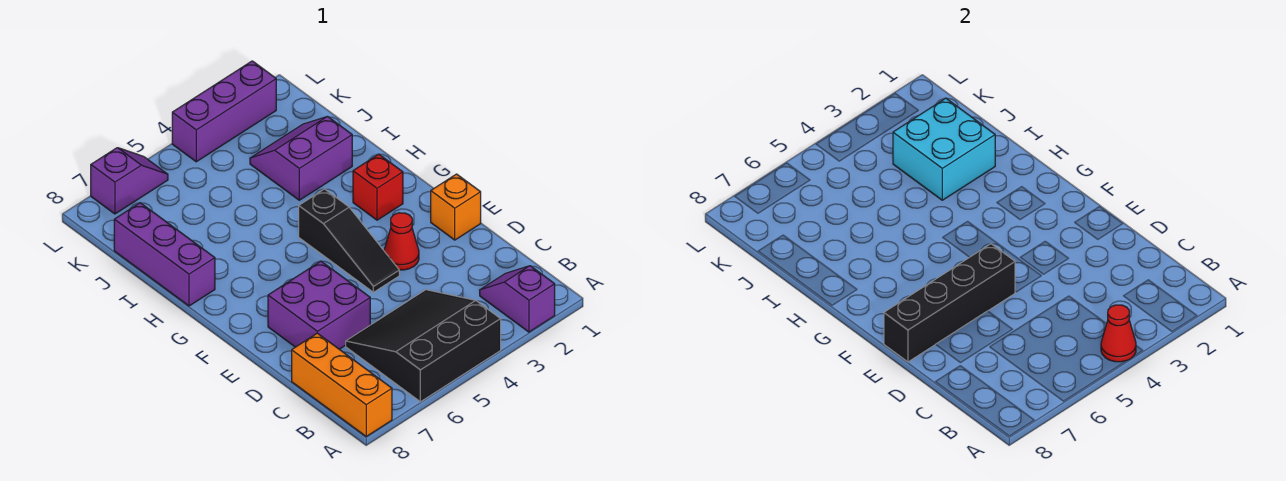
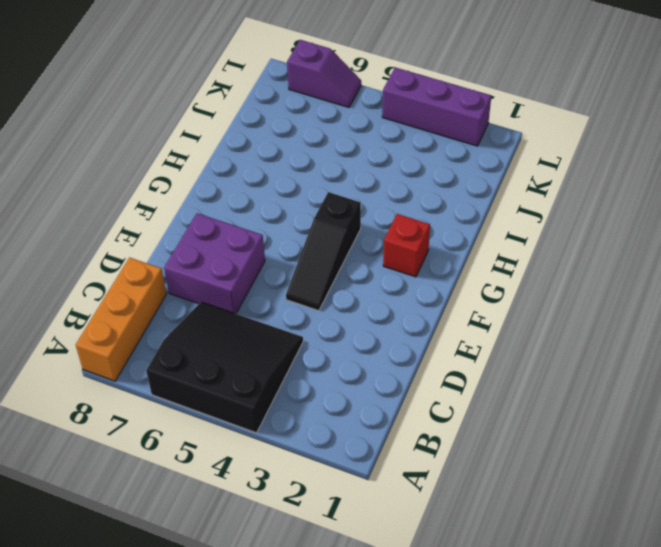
none -> purple 1x2 slope [480,266,555,332]
none -> orange 1x1 brick [431,174,481,240]
none -> red 1x1 cone [384,213,419,270]

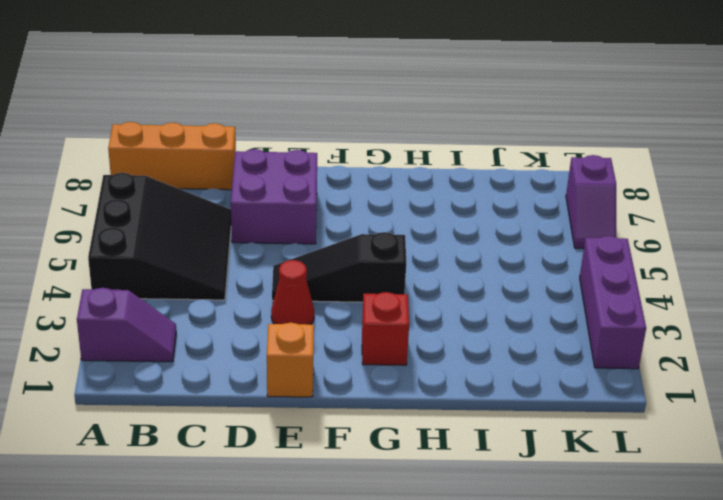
none -> purple 1x3 brick [114,203,215,306]
none -> purple 2x2 slope [250,116,352,200]
none -> red 1x1 cone [1101,305,1136,362]

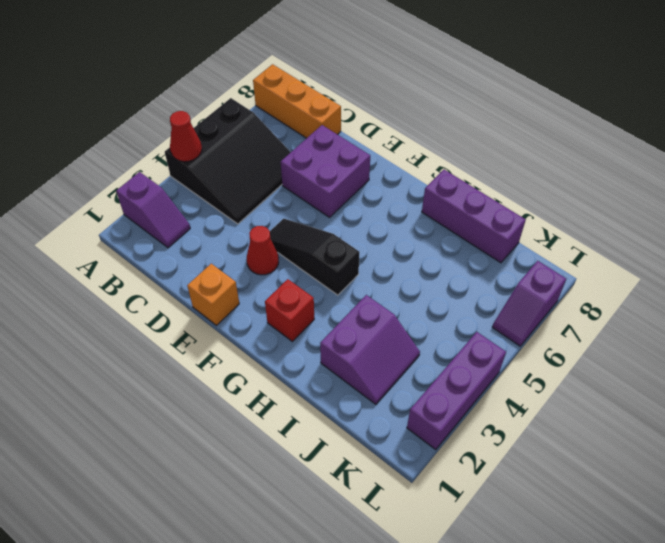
none -> black 1x4 brick [884,244,1015,362]
none -> cyan 2x2 brick [893,98,995,200]

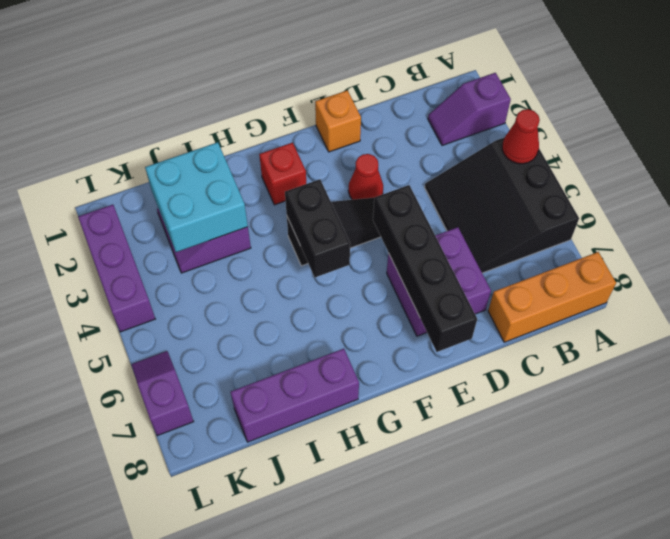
black 1x2 brick [285,179,350,277] -> none

